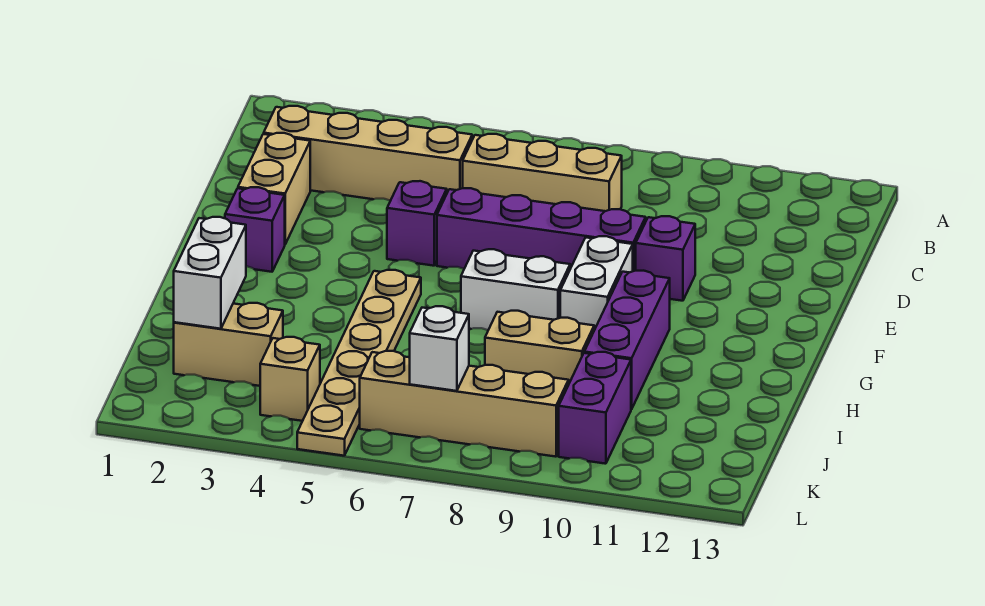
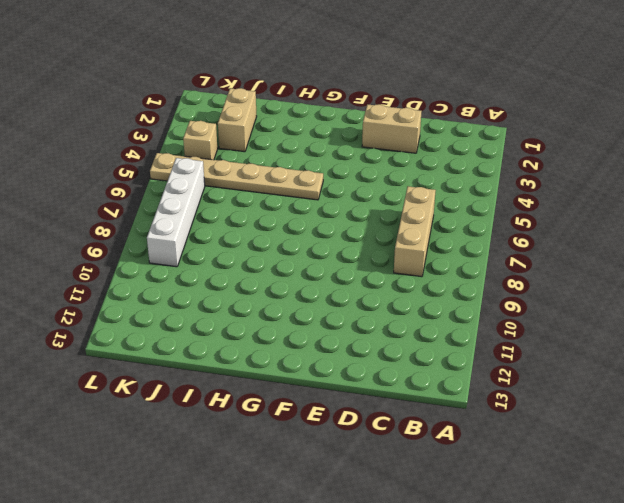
white 1x4 brick [147,158,205,267] -> tan 1x4 brick [360,351,569,457]
none -> tan 1x4 brick [264,106,472,201]
none -> purple 1x1 brick [387,181,447,266]
none -> purple 1x4 brick [437,188,646,271]

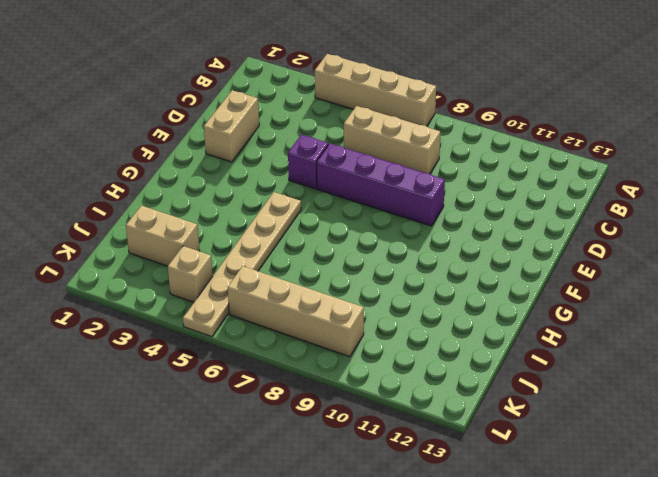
tan 1x4 brick [315,54,436,126] -> tan 1x4 brick moved to [264,106,472,201]
none -> purple 1x1 brick [636,216,695,301]
none -> purple 1x1 brick [225,187,285,272]
none -> white 1x2 brick [560,236,633,330]

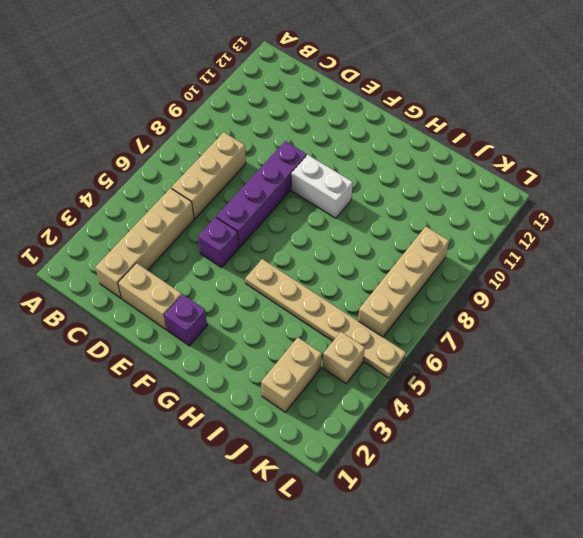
none -> purple 1x1 brick [636,216,695,301]
none -> white 1x2 brick [461,249,570,330]
none -> purple 1x3 brick [584,271,670,409]

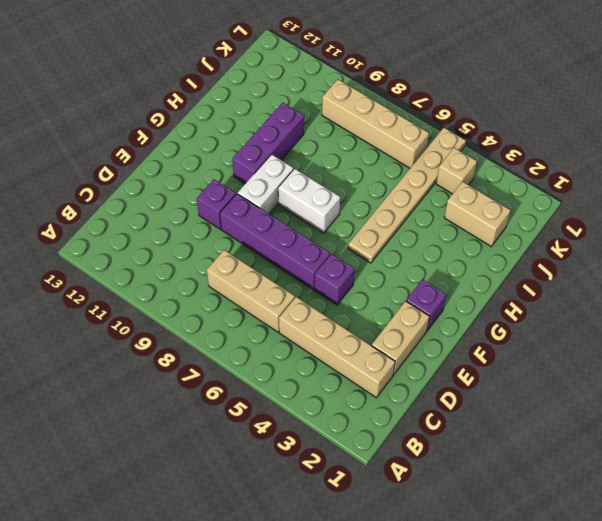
none -> tan 1x2 brick [485,311,594,383]
none -> purple 1x2 brick [559,352,631,464]
none -> white 1x2 brick [174,217,246,329]

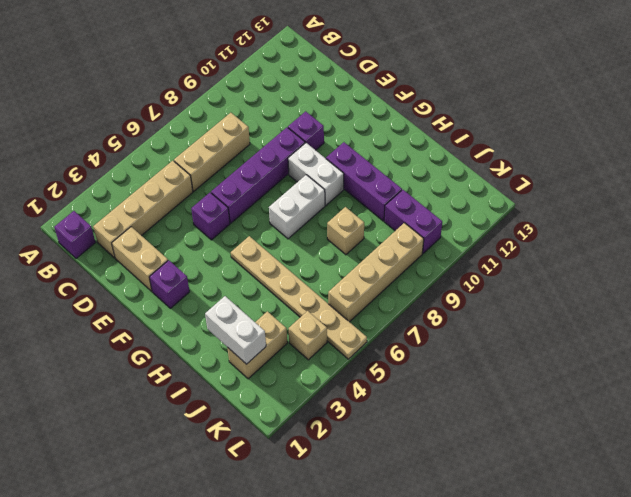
purple 1x1 brick [54,211,95,259] -> none
tan 1x1 brick [327,207,364,255] -> tan 1x2 brick [485,311,594,383]
none -> white 1x1 brick [410,306,469,391]

